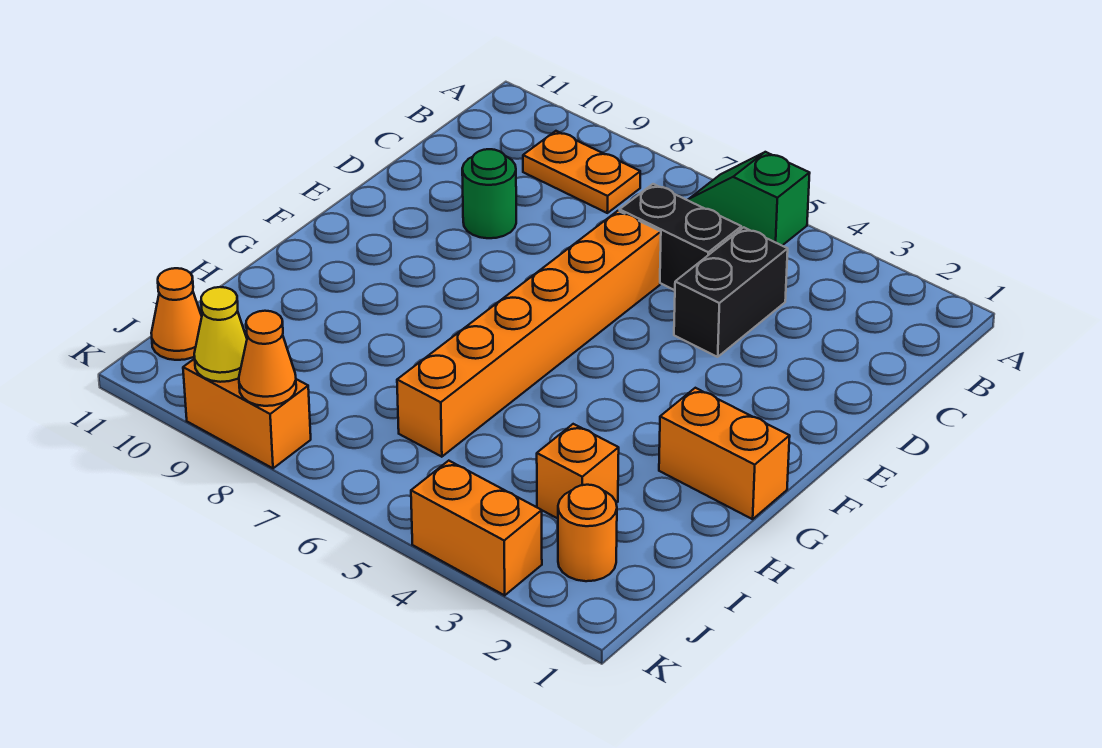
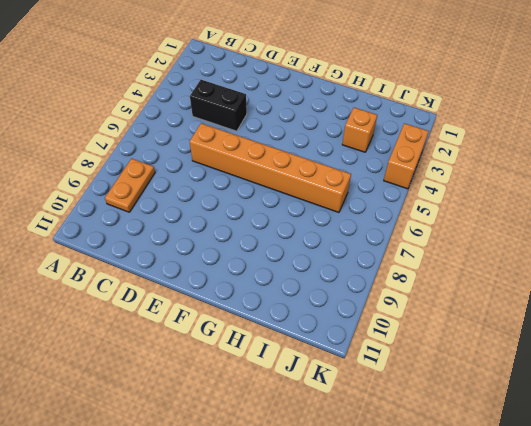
none -> green 1x2 slope [688,152,810,245]
none -> black 1x2 brick [620,184,741,290]
none -> green 1x1 round brick [462,149,516,238]

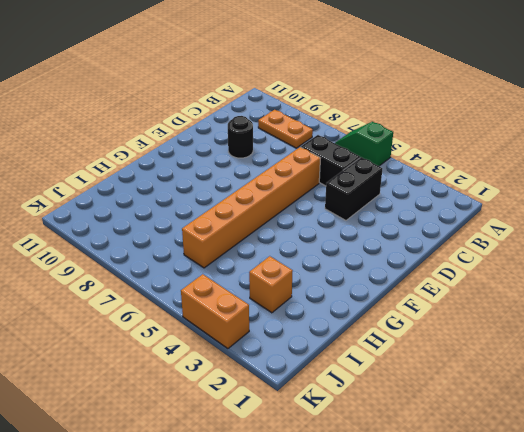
black 1x1 round brick [228,116,253,158] -> green 1x1 round brick [462,149,516,238]
none -> orange 1x2 brick [659,388,790,519]
none -> orange 1x1 round brick [558,485,617,581]
none -> orange 1x1 cone [151,268,202,360]

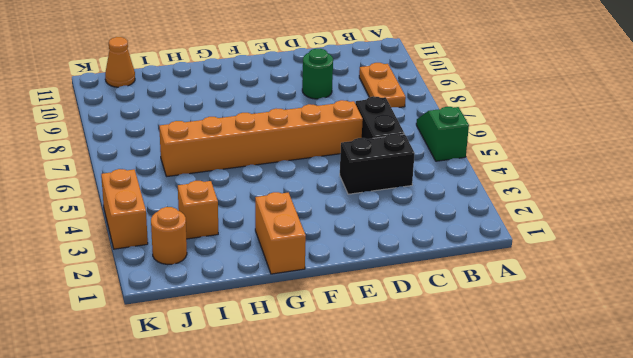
none -> orange 1x2 brick [183,359,311,468]
none -> orange 1x1 cone [239,311,296,406]
none -> yellow 1x1 cone [194,287,247,382]

